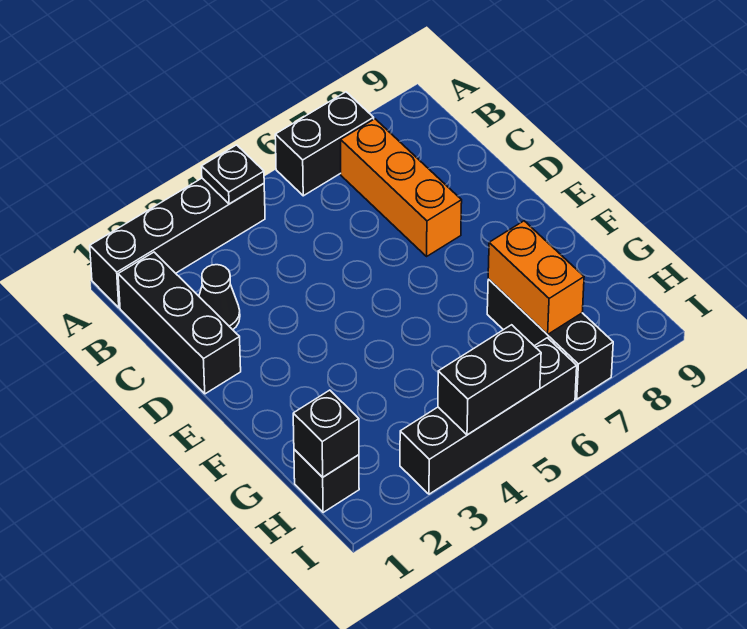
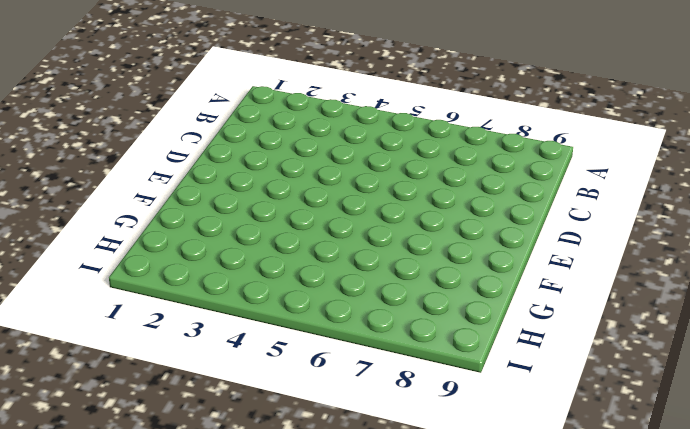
none -> black 1x4 brick [90,178,265,308]
none -> black 1x2 brick [275,92,374,196]
none -> black 1x3 brick [118,252,241,394]

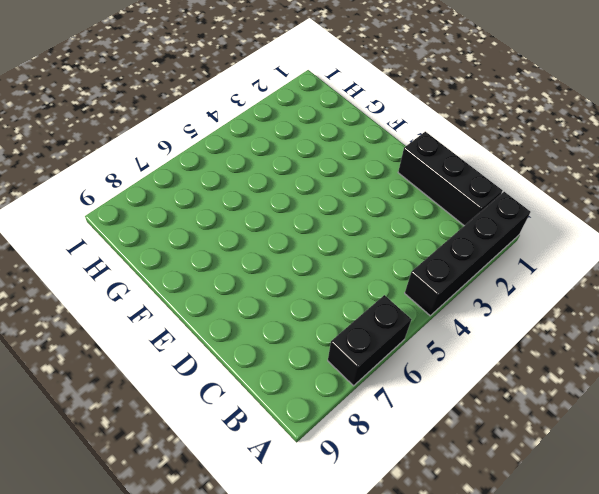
none -> orange 1x3 brick [341,119,462,256]
none -> black 1x1 cone [199,265,240,330]
none -> black 1x3 brick [487,279,613,399]

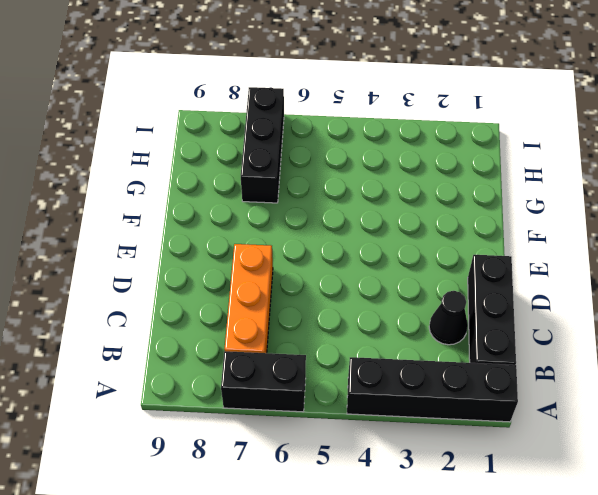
none -> black 1x1 brick [294,449,359,513]
none -> black 1x4 brick [400,338,577,494]
none -> black 1x1 plate [201,145,264,204]

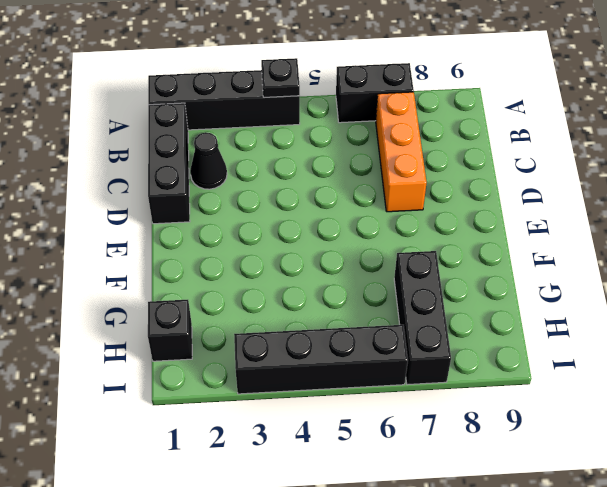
none -> orange 1x2 brick [488,221,584,335]
none -> black 1x1 brick [293,390,359,477]
none -> black 1x2 brick [438,325,541,435]

